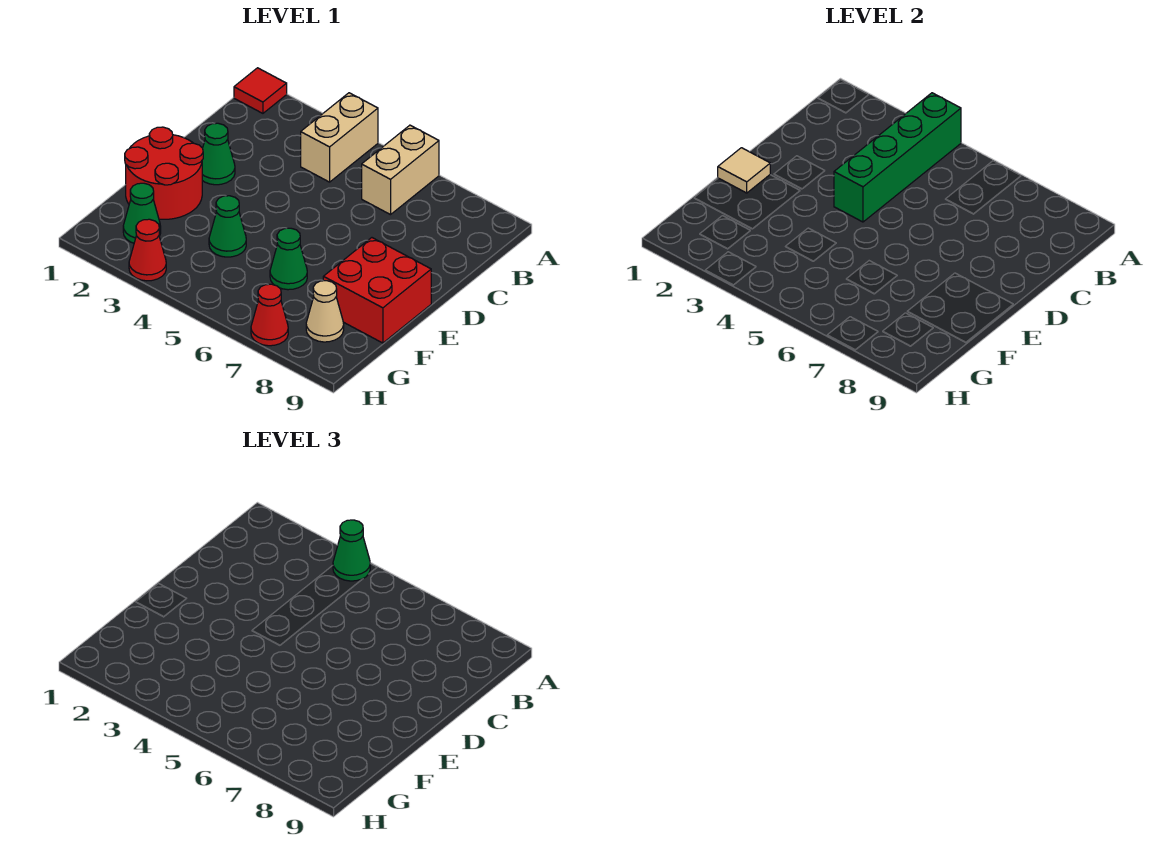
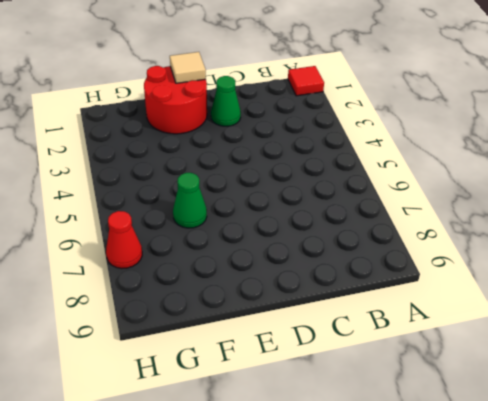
none -> tan 1x2 brick [301,93,378,182]
none -> tan 1x2 brick [362,125,439,215]
none -> red 2x2 brick [323,238,431,343]

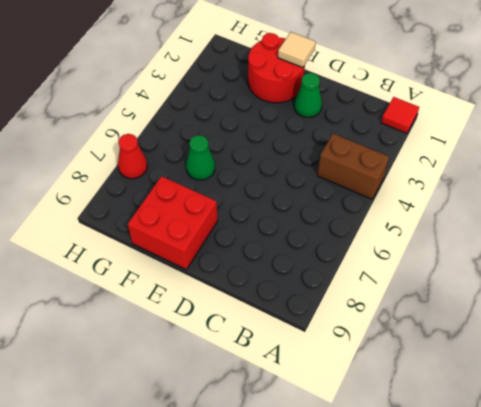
brown 1x2 brick [317,134,389,199] -> tan 1x2 brick [301,93,378,182]
none -> tan 1x2 brick [362,125,439,215]
none -> green 1x1 cone [209,196,246,257]
none -> green 1x1 cone [123,183,161,243]

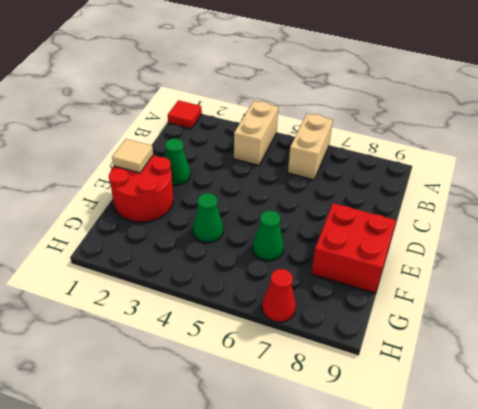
none -> green 1x1 cone [123,183,161,243]
none -> tan 1x1 cone [306,281,344,342]
none -> red 1x1 cone [129,219,166,281]

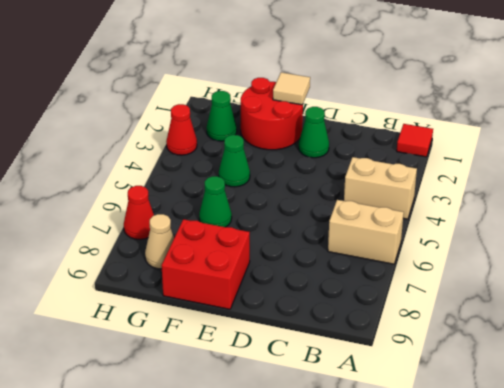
none -> green 1x4 brick [834,93,961,222]
none -> green 1x1 cone [333,520,370,581]

